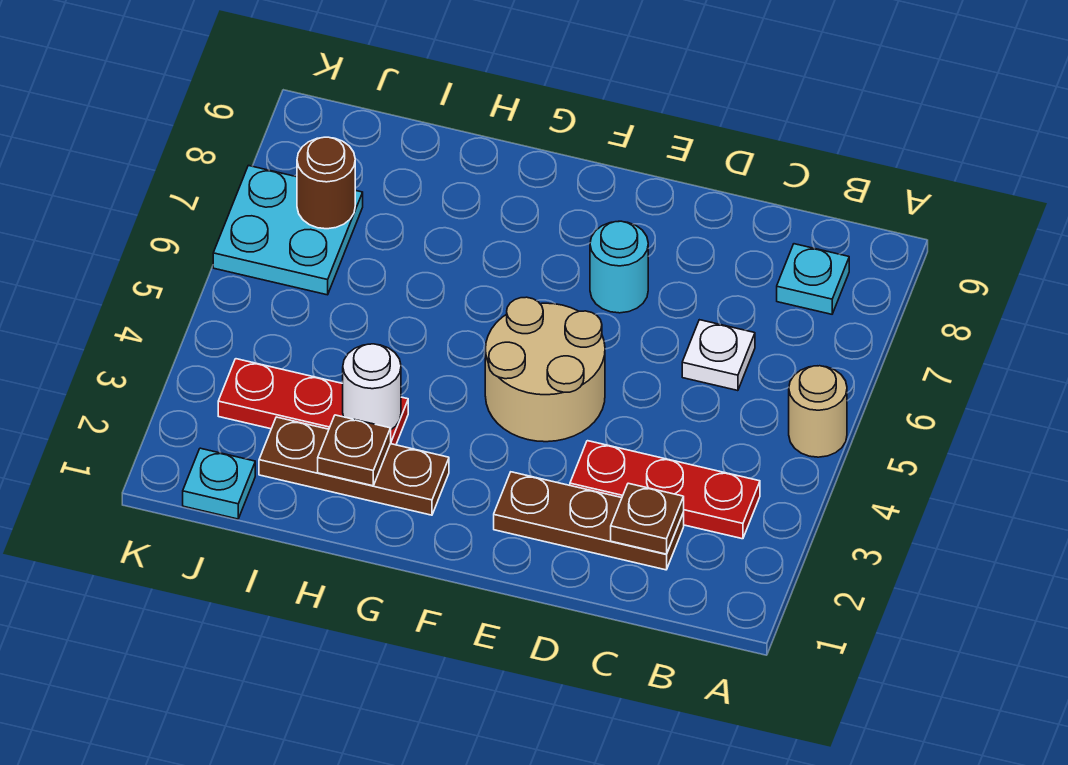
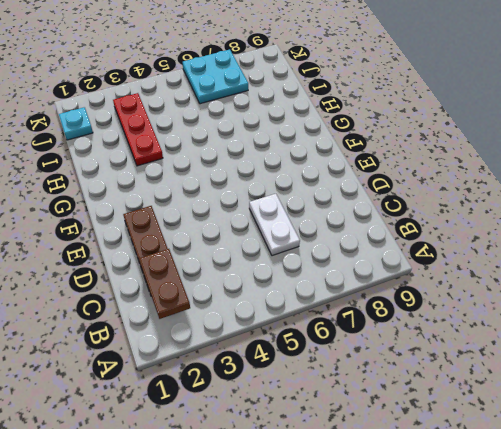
brown 1x2 plate [139,249,190,319] -> brown 1x1 plate [611,483,684,554]
white 1x2 plate [249,194,300,256] -> white 1x1 plate [682,320,755,391]
none -> tan 1x1 round brick [789,366,847,457]
none -> red 1x3 plate [570,441,760,539]
none -> cyan 1x1 plate [777,244,849,314]

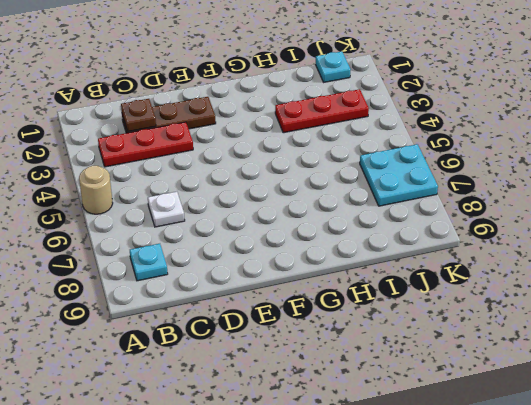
none -> tan 2x2 round brick [485,297,605,442]
none -> cyan 1x1 round brick [590,221,648,313]
none -> brown 1x3 plate [259,417,449,515]

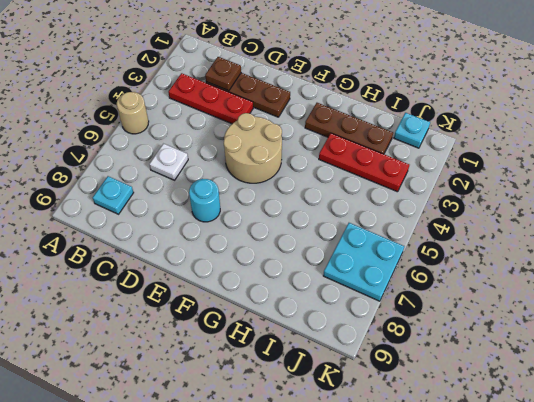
none -> brown 1x1 plate [318,415,391,486]
none -> white 1x1 round brick [343,344,401,429]
none -> brown 1x1 round brick [297,137,355,229]

